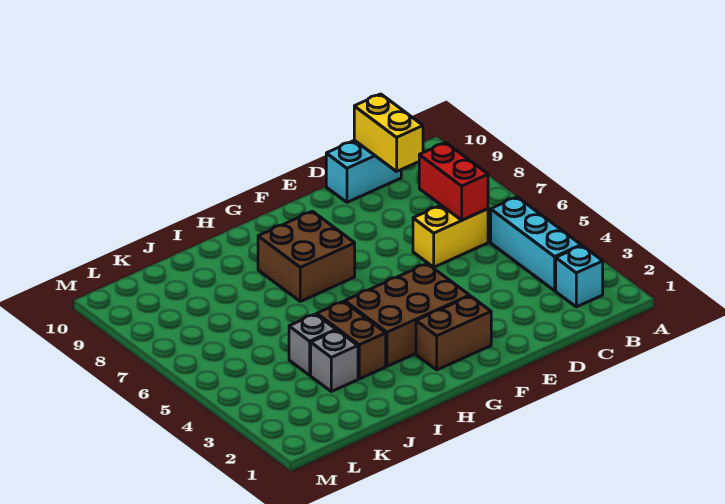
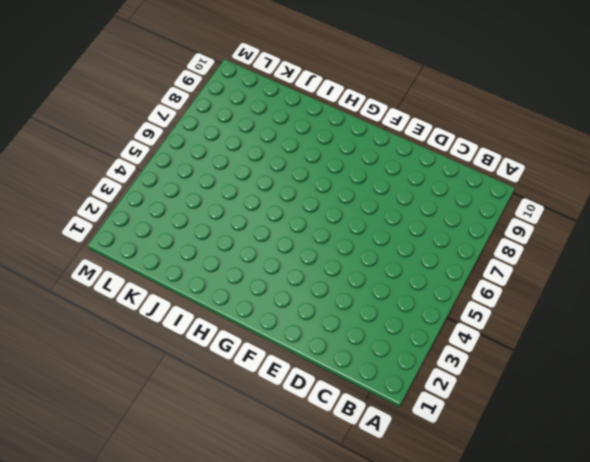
none -> cyan 1x1 brick [556,246,603,307]
none -> cyan 1x3 brick [491,197,581,291]
none -> yellow 1x2 brick [413,205,488,267]

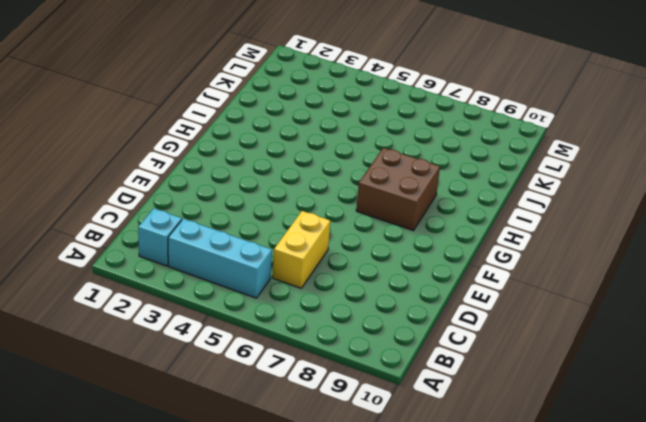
none -> cyan 1x2 brick [326,140,401,202]
none -> brown 1x2 brick [416,296,491,370]
none -> brown 2x3 brick [345,264,470,366]

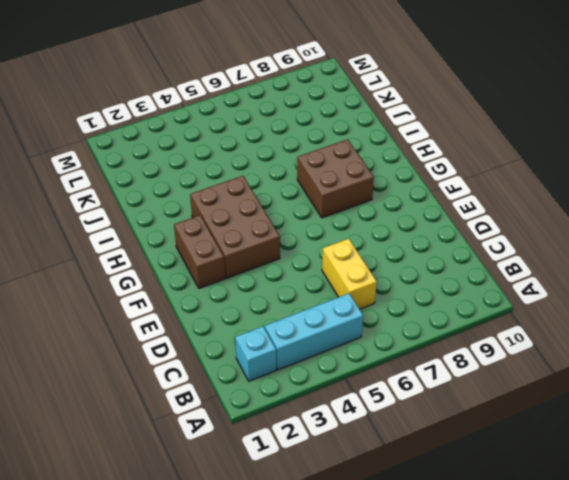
none -> cyan 1x2 brick [326,140,401,202]
none -> brown 1x2 brick [317,301,386,379]
none -> grey 1x1 brick [311,330,358,391]

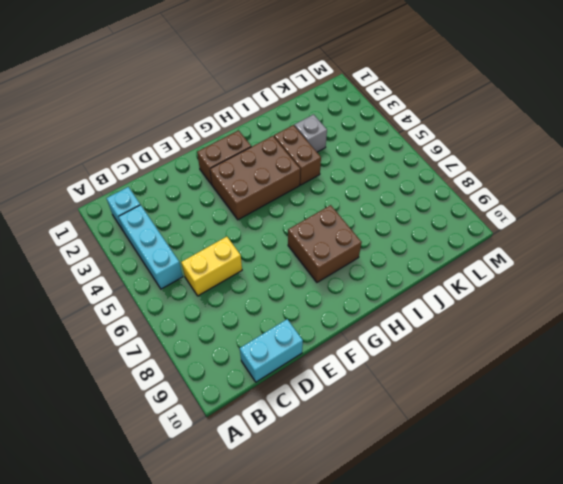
none -> grey 1x1 brick [289,314,336,375]
none -> red 1x2 brick [419,143,488,220]
none -> yellow 1x2 brick [354,94,423,171]

